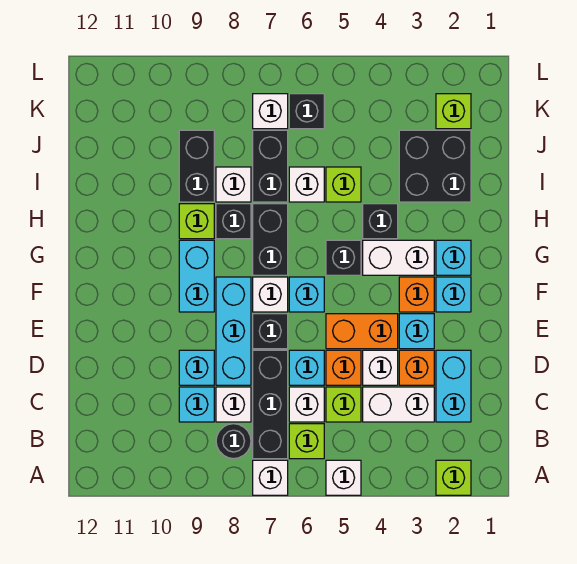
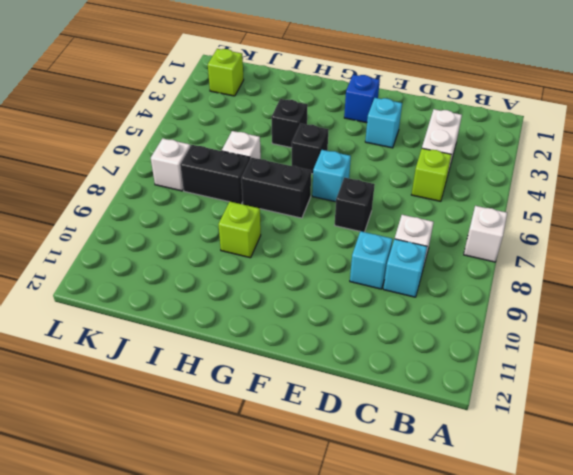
blue 1x1 brick [344,75,380,123] -> cyan 1x1 brick [436,277,471,312]
none -> lime 1x1 brick [436,460,471,495]
none -> white 1x1 brick [326,460,361,495]
none -> lime 1x1 brick [289,424,324,459]
none -> black 1x3 brick [253,350,288,459]

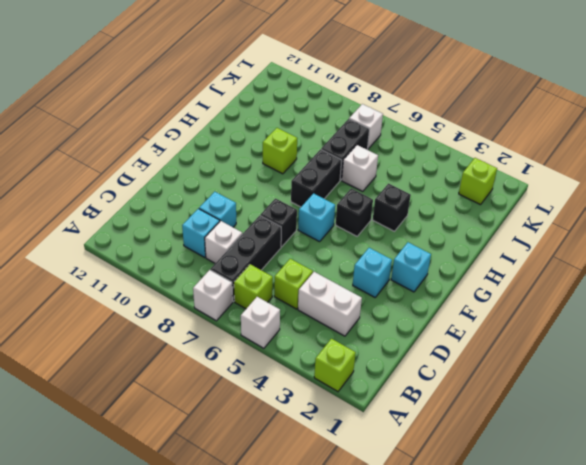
none -> black 1x1 round brick [216,424,251,459]
none -> cyan 1x2 brick [436,350,471,422]
none -> white 1x1 brick [289,387,324,422]
none -> orange 1x1 brick [399,350,434,385]

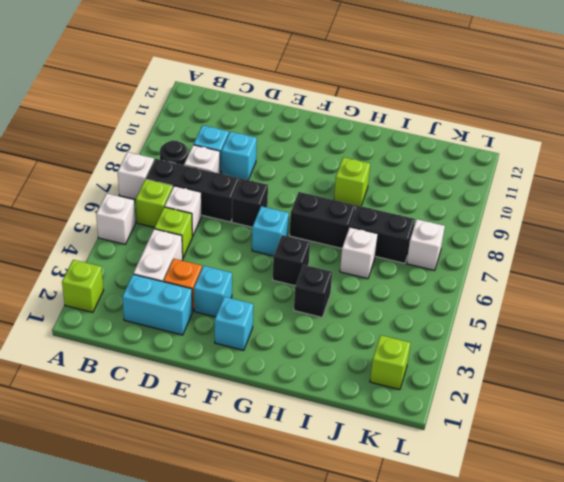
none -> white 1x1 brick [363,350,398,385]
none -> orange 1x1 brick [326,350,361,385]
none -> cyan 1x1 brick [289,350,324,385]
none -> cyan 1x3 brick [216,277,251,385]

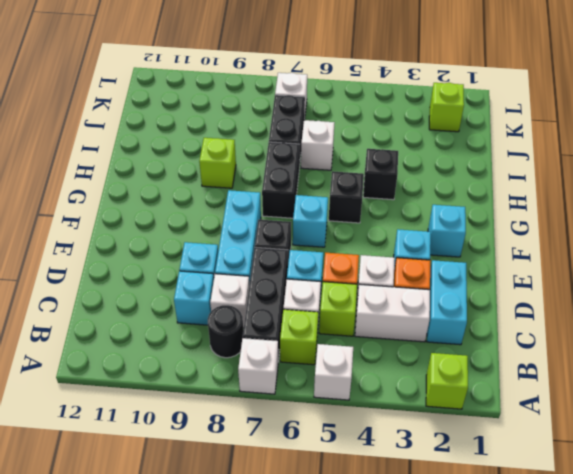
none -> orange 1x2 brick [326,314,398,349]
none -> orange 1x1 brick [399,277,434,312]
none -> white 1x1 brick [253,277,288,312]
none -> cyan 1x2 brick [179,240,214,312]

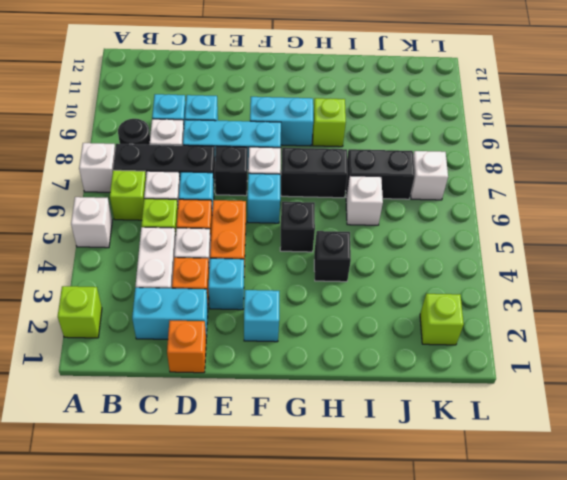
orange 1x1 brick [167,321,206,373] -> orange 1x1 brick moved to [399,277,434,312]
none -> cyan 1x1 brick [436,240,471,275]
none -> white 1x2 brick [363,240,434,275]
none -> black 1x1 brick [216,204,251,239]
none -> black 2x2 brick [399,130,471,202]

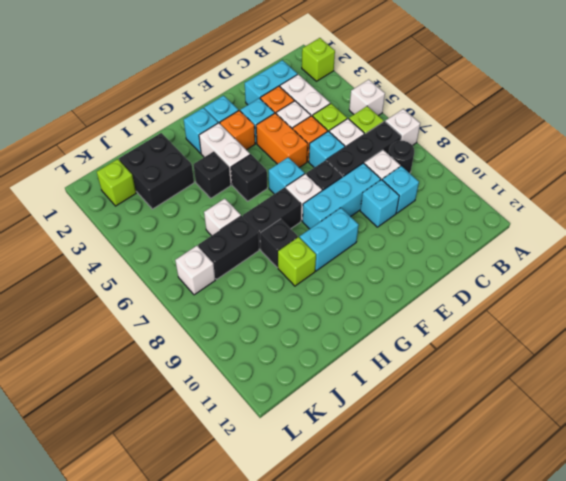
none -> lime 1x1 brick [326,167,361,202]
none -> white 1x1 brick [216,167,251,202]
none -> black 1x2 brick [179,130,214,202]
none -> black 1x1 brick [289,94,324,129]

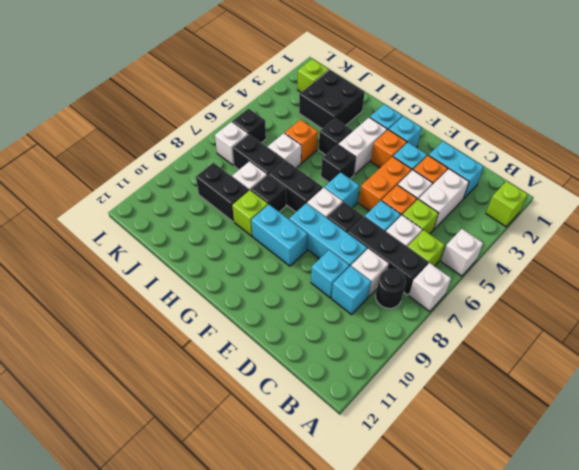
orange 1x1 brick [285,120,318,163] -> lime 1x1 brick [326,167,361,202]

